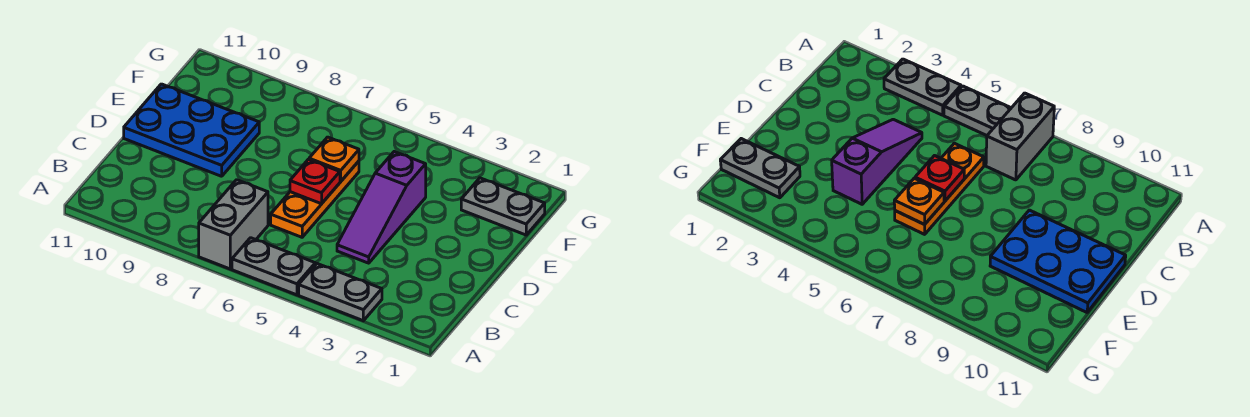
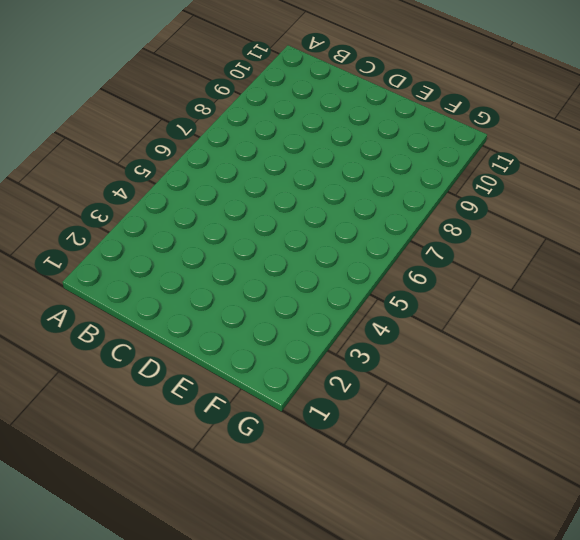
none -> grey 1x2 plate [299,264,382,321]
none -> grey 1x2 plate [232,238,315,295]

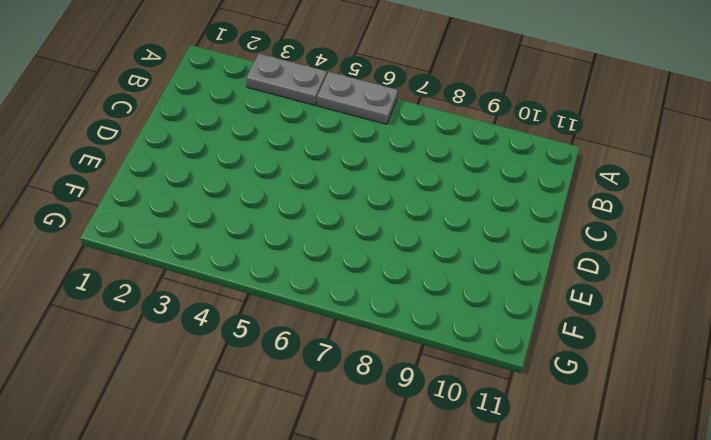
none -> grey 1x2 brick [199,180,268,269]
none -> purple 1x3 slope [337,152,426,263]

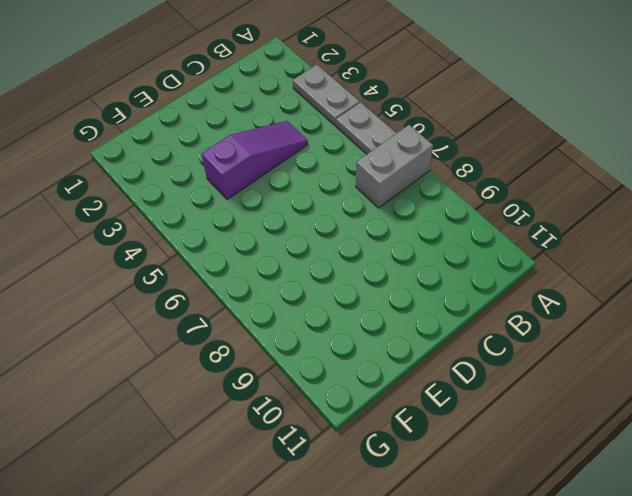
none -> orange 1x3 plate [271,161,359,237]
none -> blue 2x3 plate [124,84,259,176]

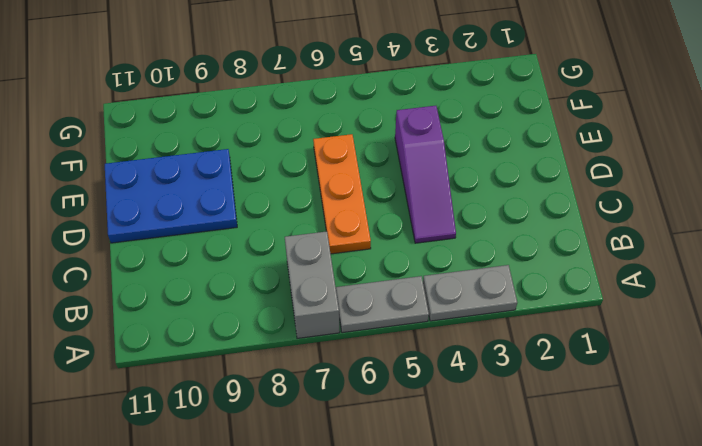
none -> grey 1x2 plate [461,178,545,235]
none -> red 1x1 plate [290,159,340,204]

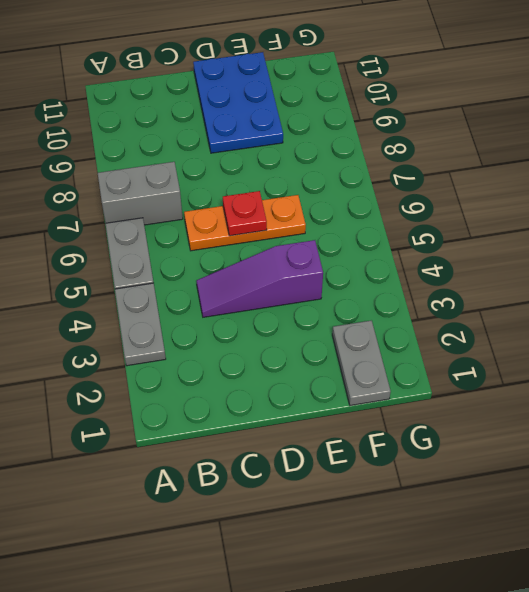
none -> orange 1x1 plate [309,137,359,181]

